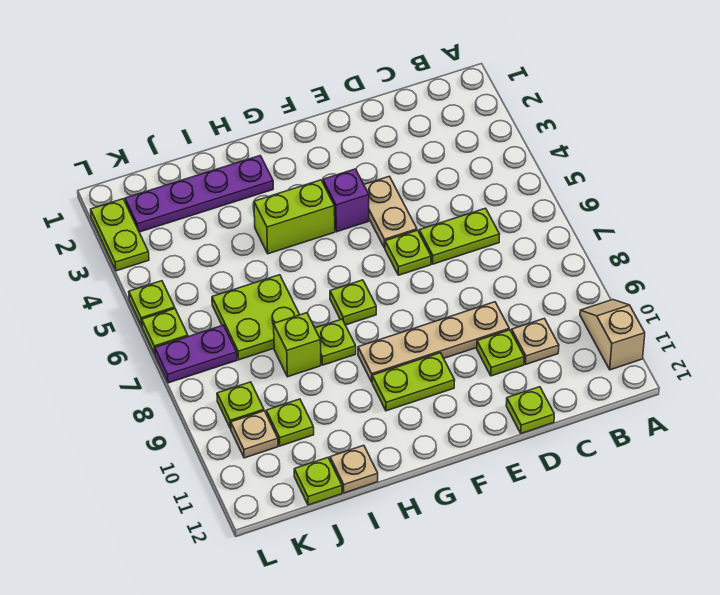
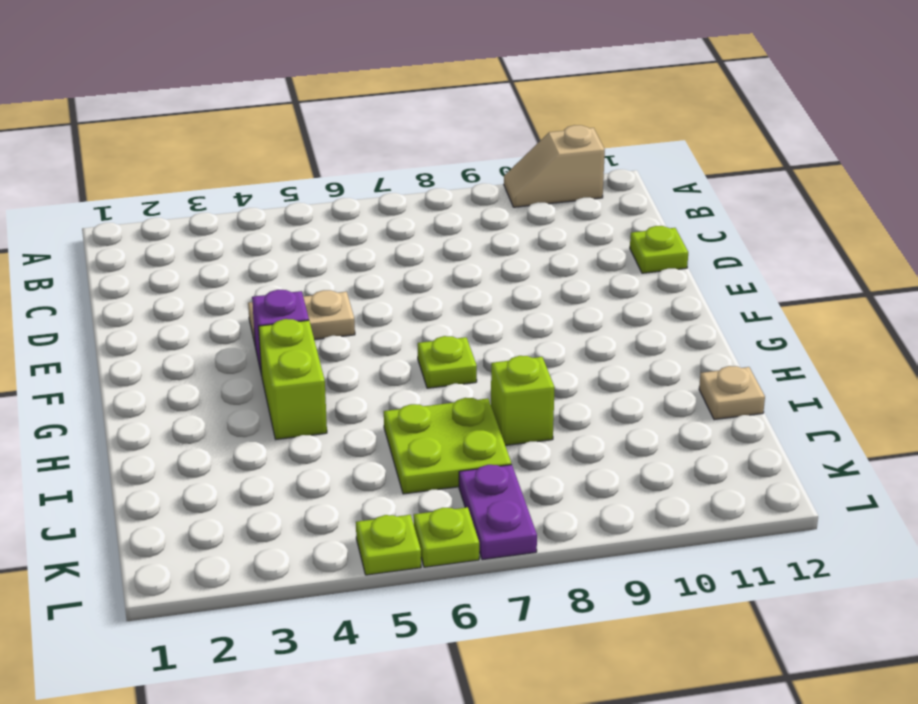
none -> lime 1x2 plate [419,208,500,264]
none -> tan 1x1 plate [512,319,559,364]
none -> tan 1x4 plate [358,302,509,382]

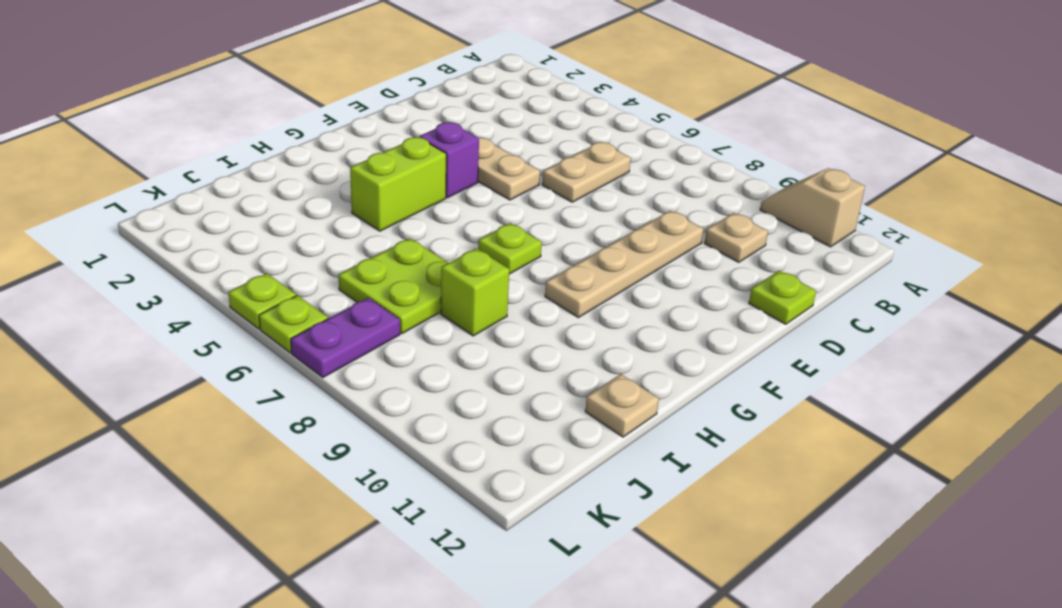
tan 1x2 plate [542,142,631,202] -> lime 1x2 plate [419,208,500,264]
none -> lime 1x1 plate [477,330,524,376]
none -> lime 1x1 plate [385,230,431,275]
none -> lime 1x2 plate [372,353,455,411]

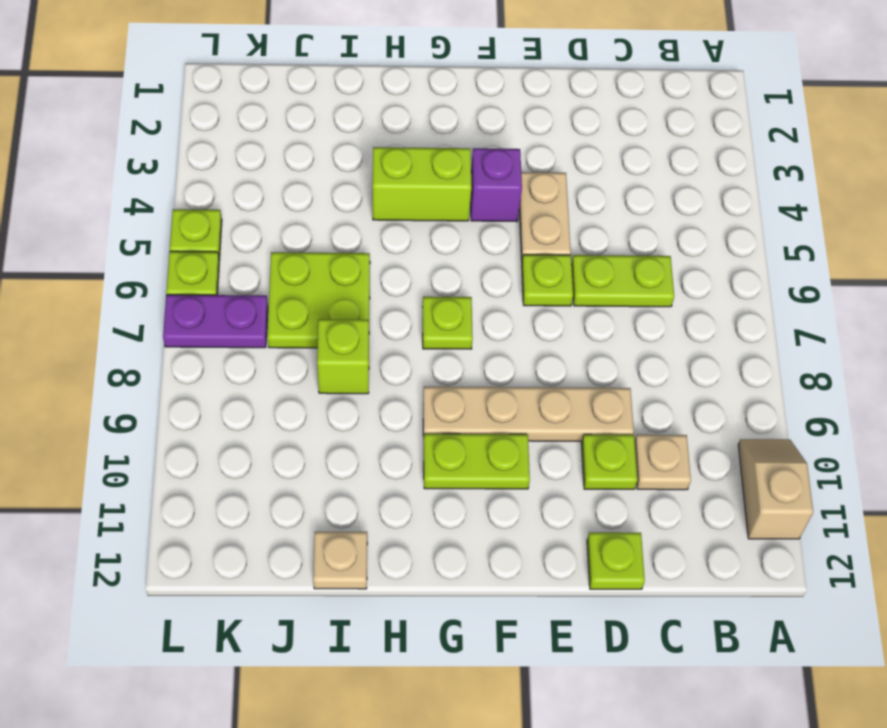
none -> purple 1x4 plate [125,156,273,232]
none -> lime 1x1 plate [315,319,356,365]
none -> lime 1x1 plate [266,399,314,446]

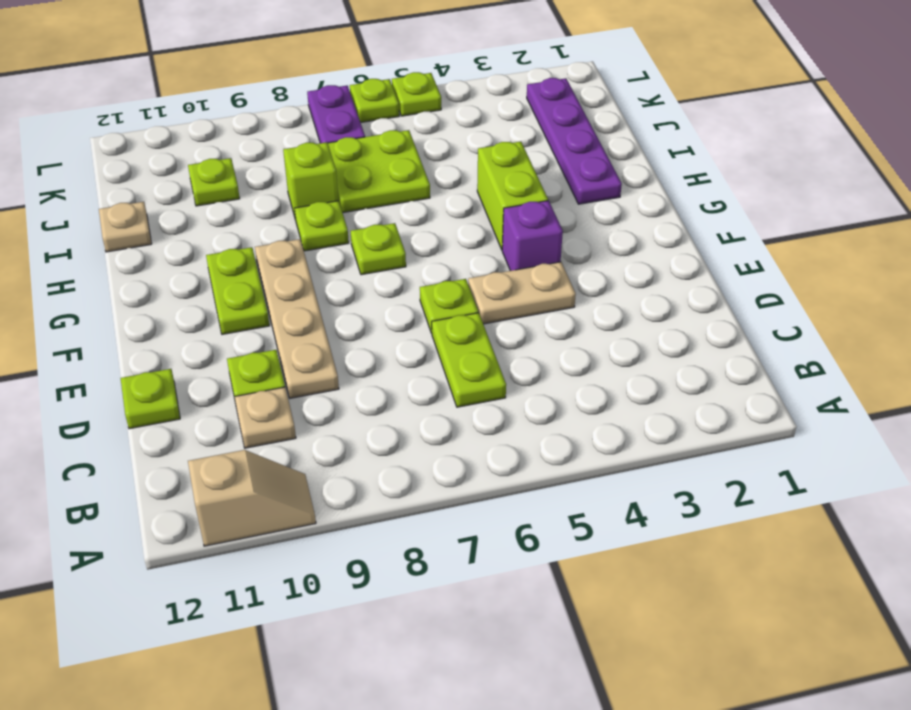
none -> lime 1x1 plate [294,458,342,505]
none -> lime 1x1 plate [217,382,264,429]
none -> tan 1x1 plate [231,411,278,458]

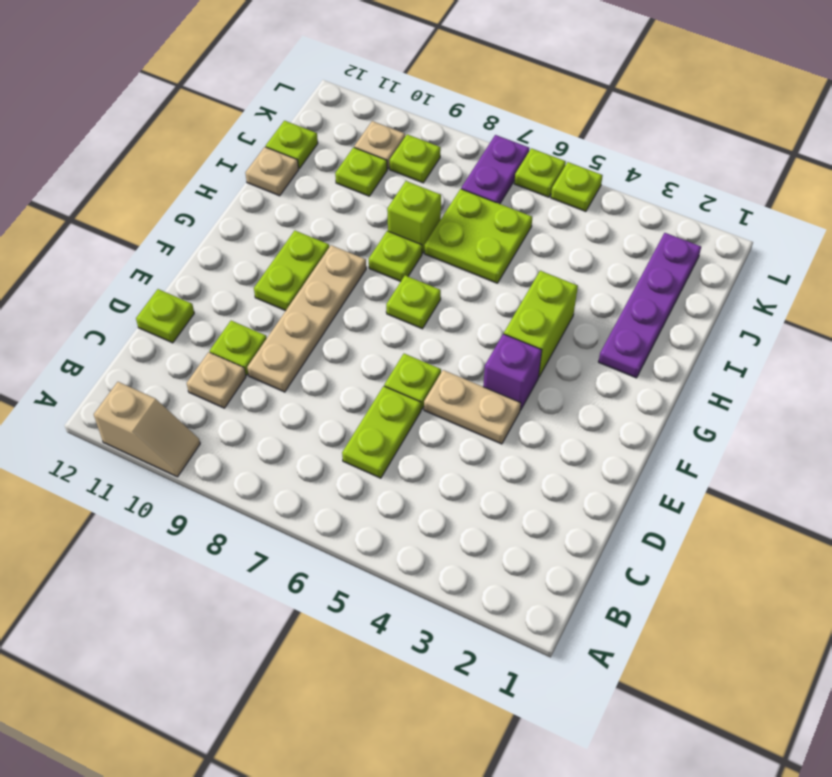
none -> lime 1x2 plate [91,199,149,271]

